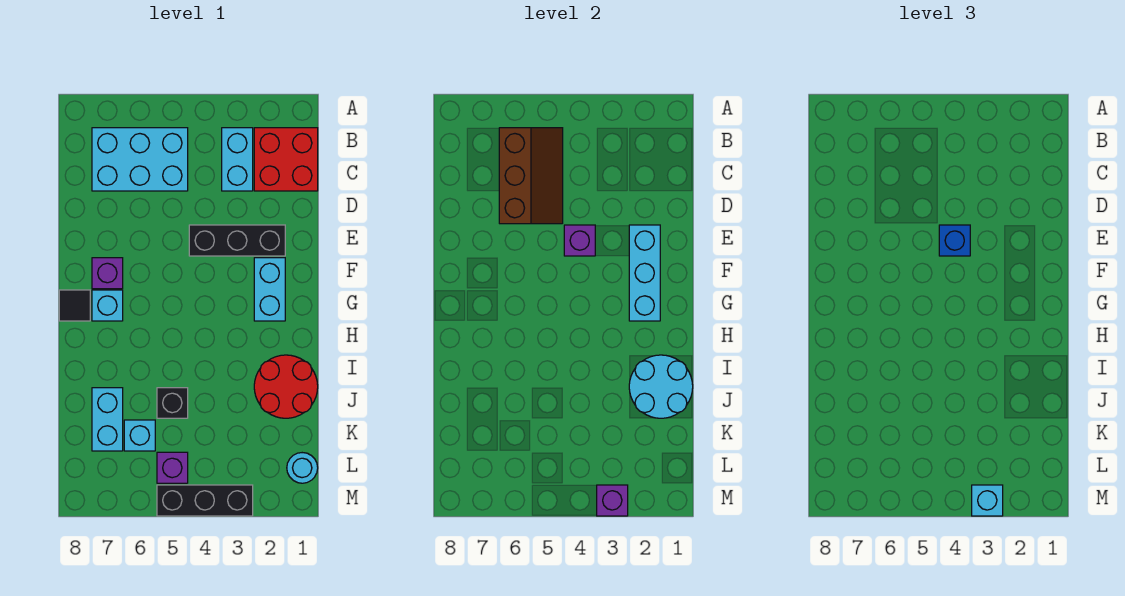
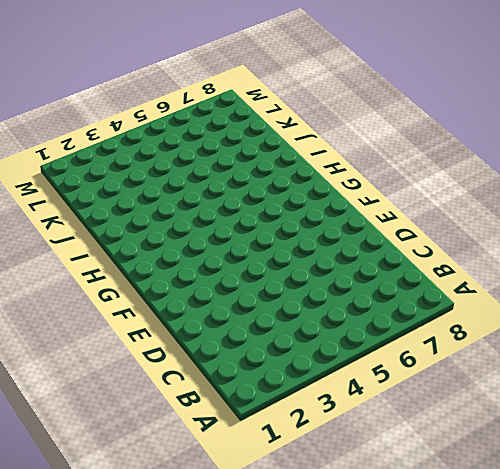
none -> red 2x2 brick [254,128,318,191]
none -> cyan 1x2 brick [222,128,253,191]
none -> cyan 2x3 brick [92,128,188,191]

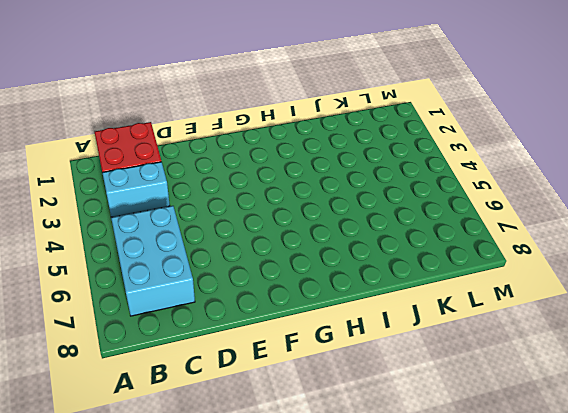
none -> black 1x3 brick [189,225,285,256]
none -> cyan 1x2 brick [254,258,285,321]
none -> purple 1x1 brick [92,258,123,289]

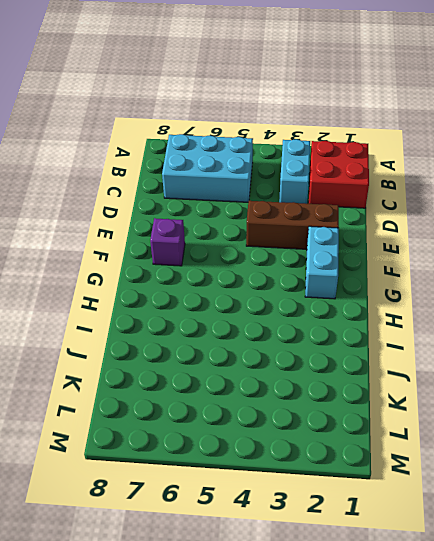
brown 1x3 brick [246,201,339,249] -> black 1x3 brick [189,225,285,256]
none -> cyan 1x1 brick [92,290,123,321]
none -> black 1x1 tile [59,290,90,321]
none -> red 2x2 round brick [254,355,318,418]

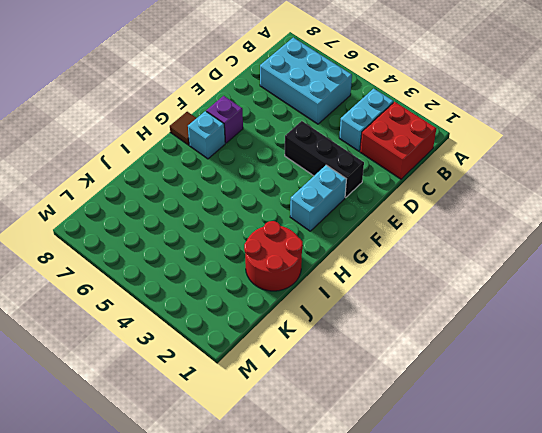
brown 1x1 tile [170,112,196,145] -> black 1x1 tile [59,290,90,321]
none -> black 1x1 brick [157,388,188,418]
none -> cyan 1x2 brick [92,388,123,451]
none -> cyan 1x1 brick [124,420,155,451]

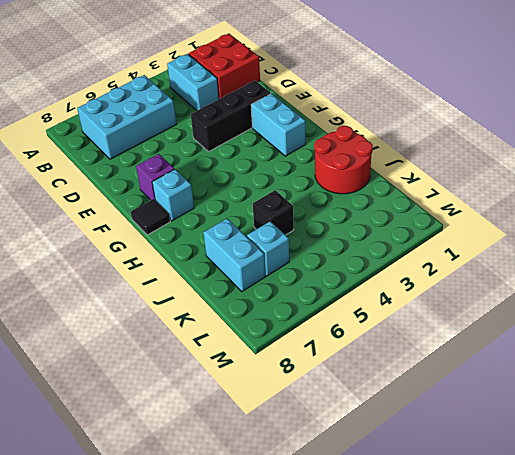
none -> cyan 1x1 round brick [287,453,318,483]
none -> purple 1x1 brick [157,452,188,483]
none -> black 1x3 brick [157,485,253,516]

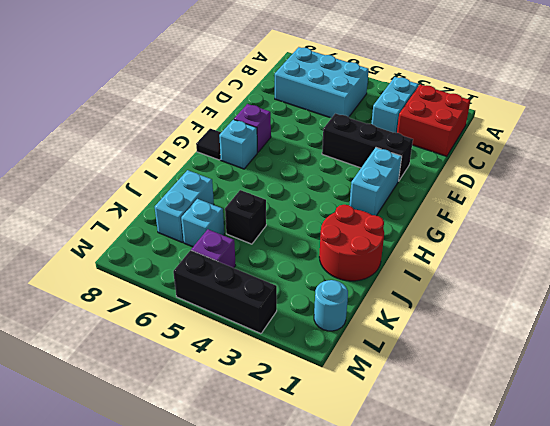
none -> brown 2x3 slope [499,128,563,224]
none -> cyan 1x3 brick [629,225,660,321]
none -> purple 1x1 brick [564,225,595,256]

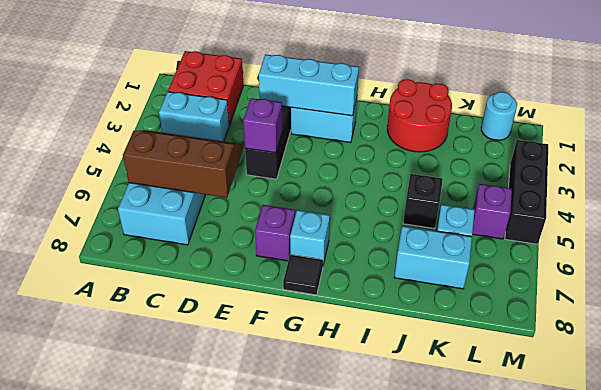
none -> cyan 2x2 round brick [629,355,693,418]
none -> purple 1x1 brick [597,485,628,516]
none -> blue 1x1 brick [939,225,970,256]

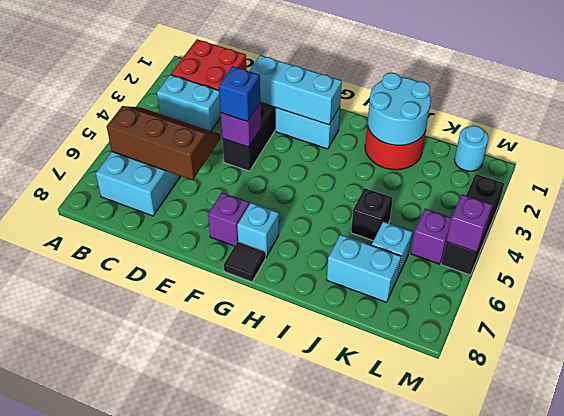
purple 1x1 brick [446,194,492,252] -> purple 1x1 brick moved to [597,485,628,516]
none -> cyan 1x1 brick [972,485,1003,516]

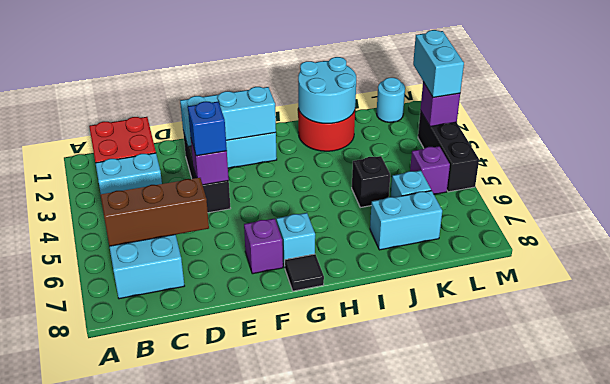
cyan 1x2 brick [413,30,464,97] -> cyan 1x1 brick [972,485,1003,516]

